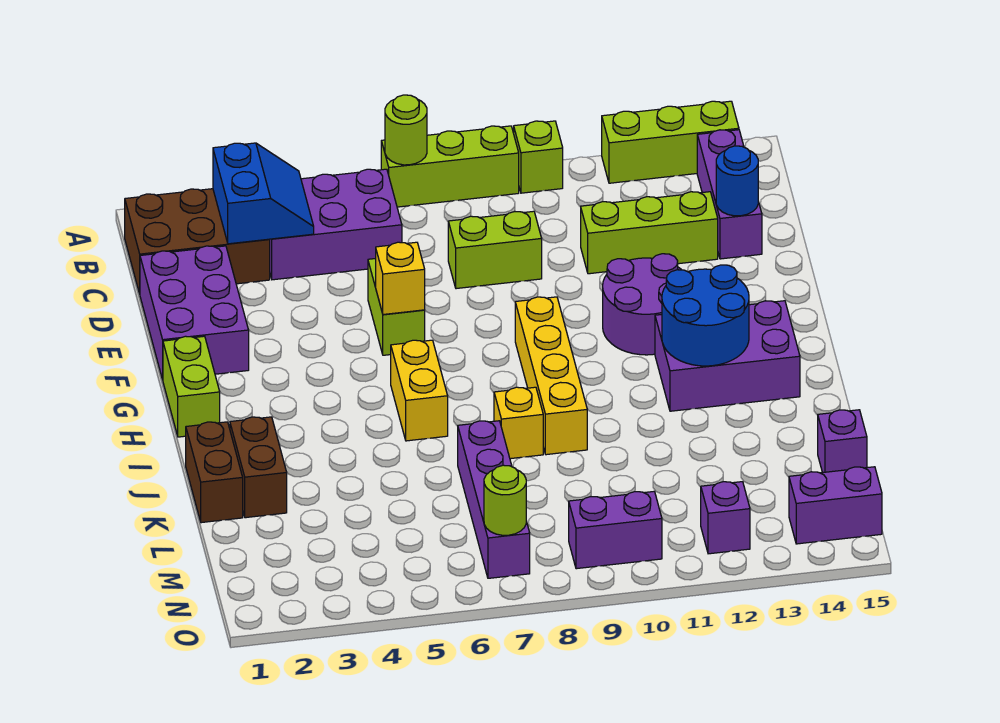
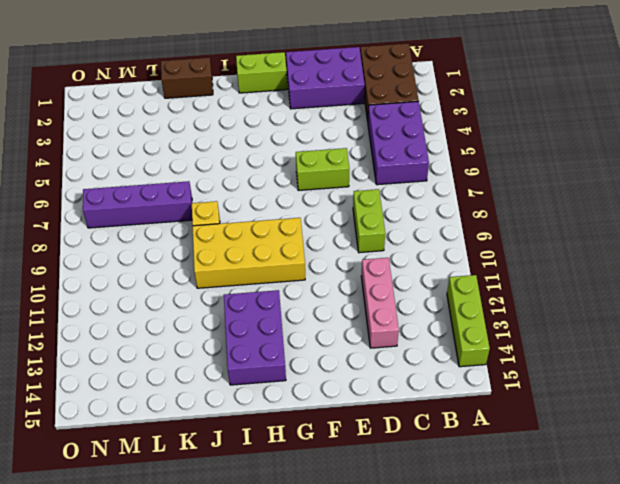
pink 1x3 brick [361,258,399,348] -> lime 1x3 brick [581,192,718,274]
yellow 2x4 brick [193,218,305,288] -> yellow 1x4 brick [515,297,587,455]
none -> lime 1x3 brick [381,126,519,207]
none -> lime 1x1 brick [514,121,563,193]
none -> purple 1x3 brick [697,130,762,259]

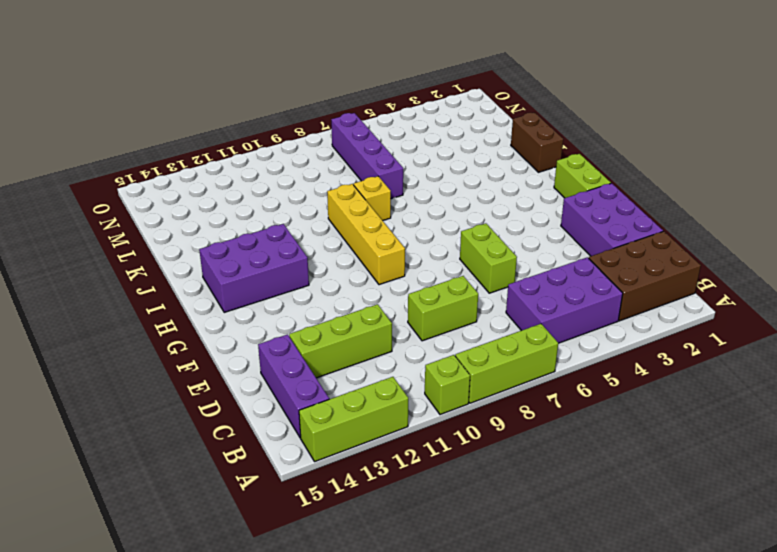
none -> purple 2x2 round brick [603,254,681,355]
none -> yellow 1x2 brick [391,340,448,441]
none -> brown 1x2 brick [230,417,287,518]

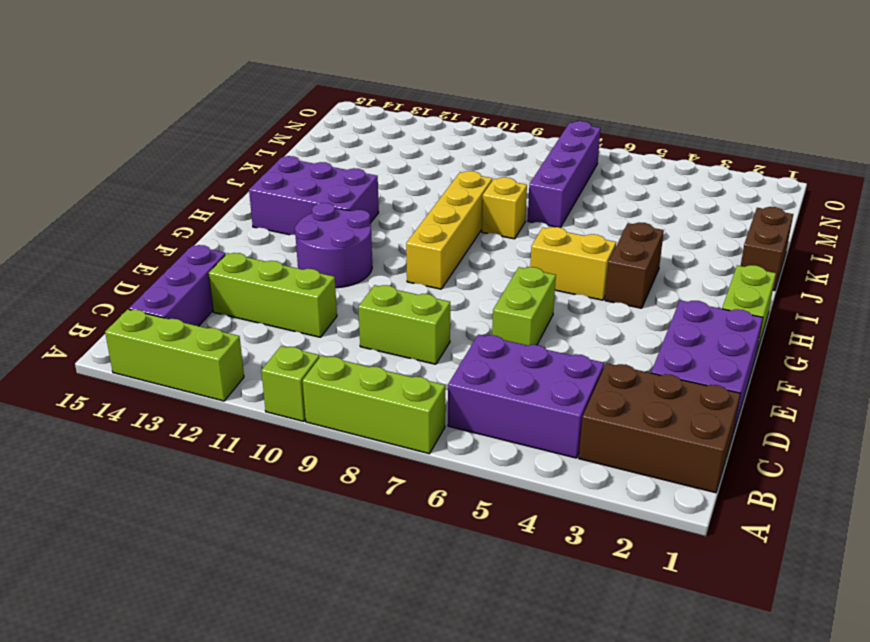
brown 1x2 brick [605,222,664,308] -> brown 1x2 brick moved to [230,417,287,518]
yellow 1x2 brick [530,227,616,300] -> yellow 1x2 brick turned to [391,340,448,441]
none -> purple 1x1 brick [818,410,867,473]
none -> purple 1x2 brick [569,492,662,569]
none -> purple 1x1 brick [701,482,750,554]

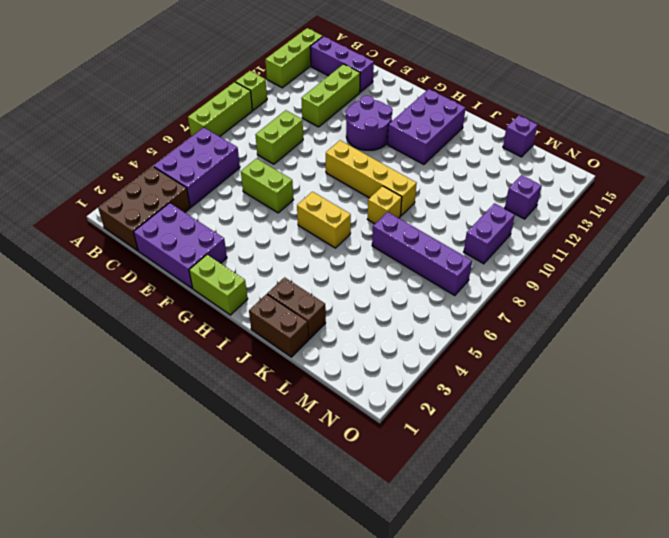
none -> purple 1x2 brick [789,467,882,544]
none -> lime 1x1 round brick [385,95,427,165]
none -> blue 2x2 slope [213,143,314,244]

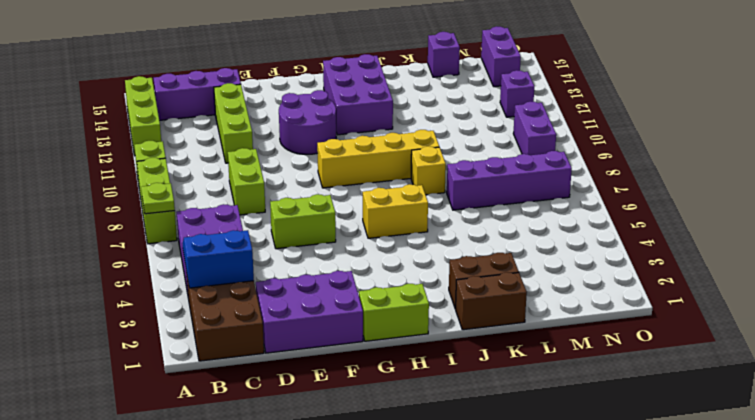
lime 1x1 plate [141,183,175,214] -> lime 1x1 round brick [385,95,427,165]
none -> blue 1x1 round brick [716,146,758,216]
none -> yellow 1x1 brick [376,242,425,314]
none -> blue 2x2 round brick [662,265,749,366]

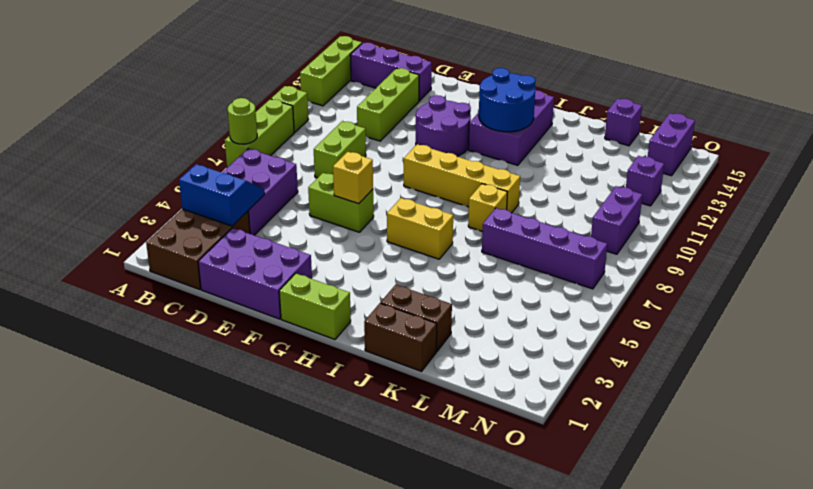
none -> blue 1x1 round brick [716,146,758,216]
none -> lime 1x1 round brick [484,465,526,535]

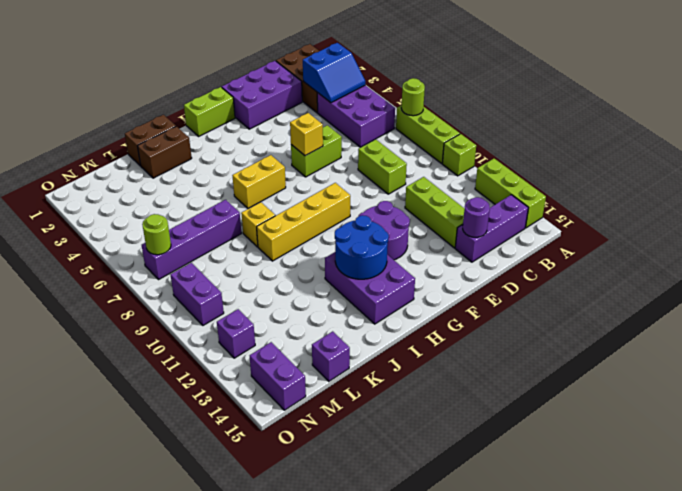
purple 1x1 round brick [463,197,490,237] -> blue 1x1 round brick [716,146,758,216]

